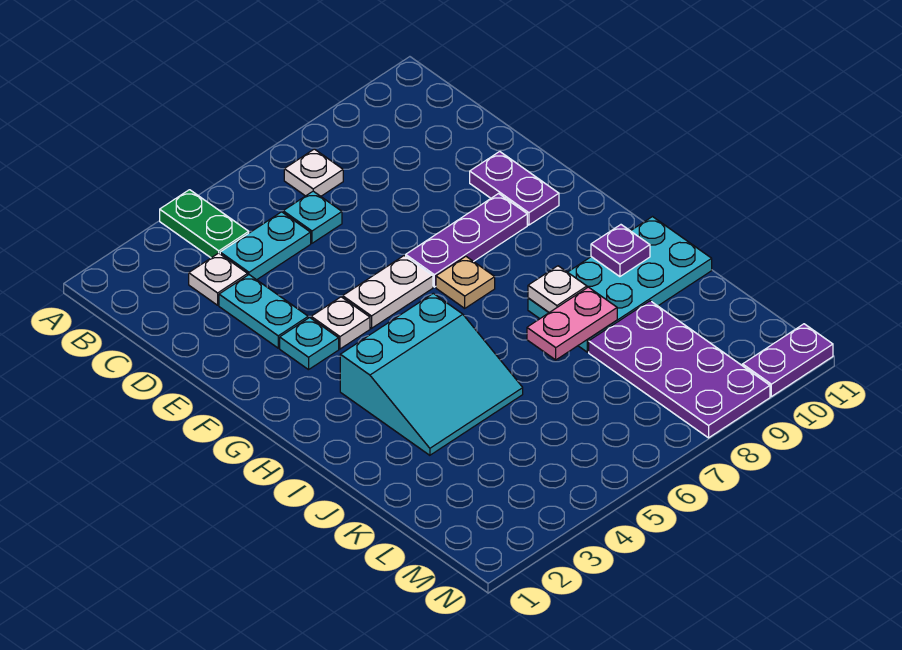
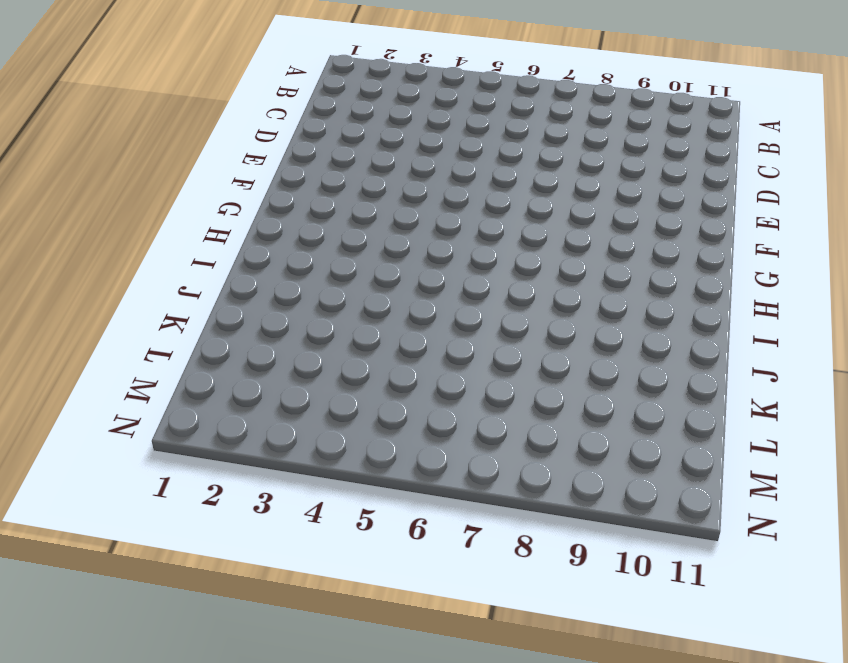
none -> green 1x2 plate [160,190,249,258]
none -> white 1x1 plate [284,149,343,196]
none -> white 1x1 plate [189,253,248,305]

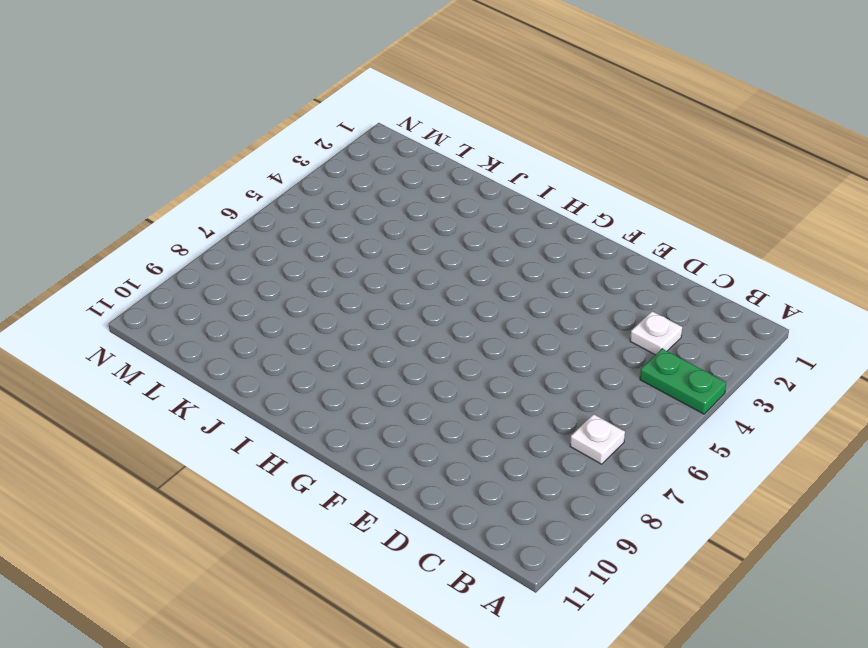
none -> cyan 1x2 plate [220,212,311,280]
none -> cyan 1x1 plate [283,191,342,243]
none -> cyan 1x2 plate [219,275,308,348]

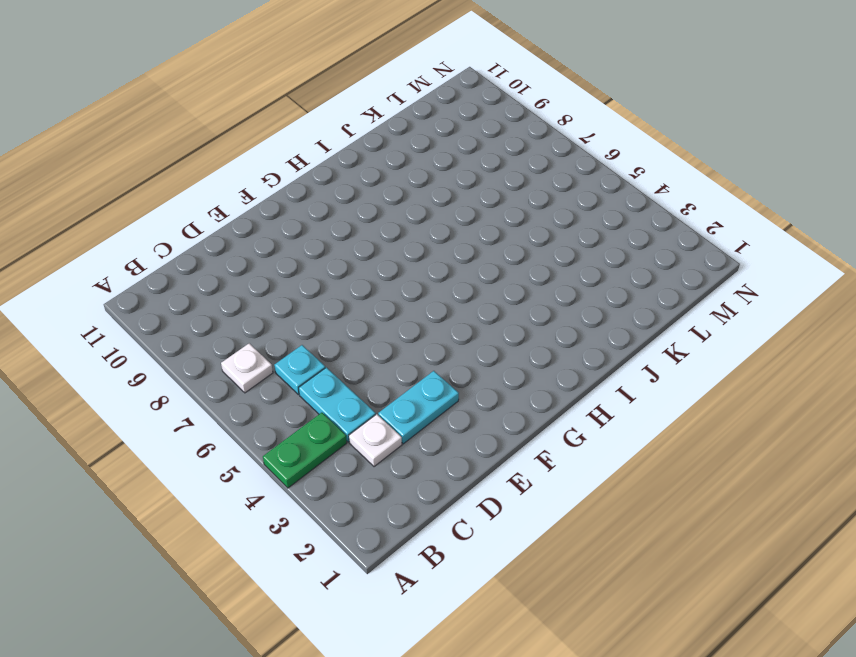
none -> purple 1x2 plate [470,152,559,225]
none -> cyan 1x1 plate [280,317,339,370]
none -> white 1x1 plate [311,297,370,349]

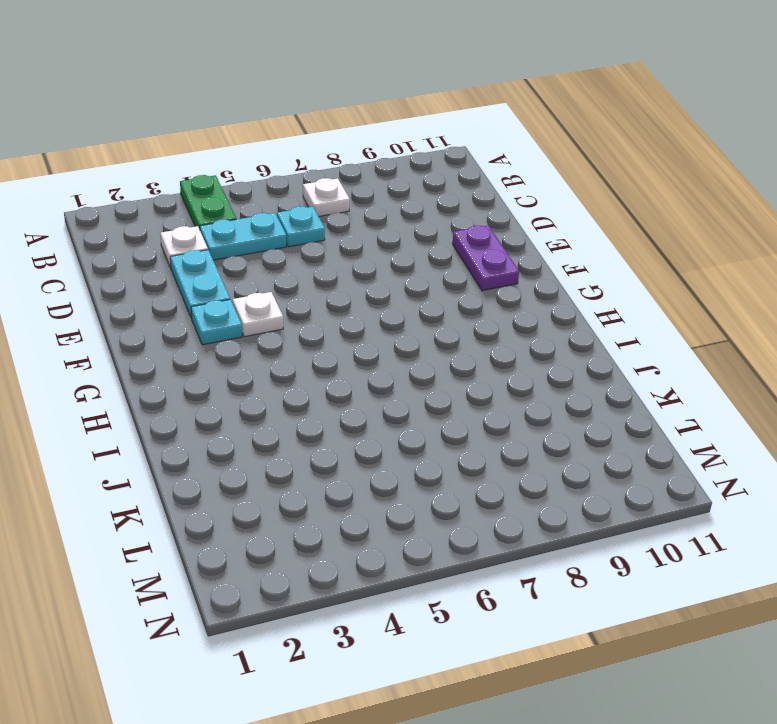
none -> white 1x2 plate [343,256,433,328]
none -> purple 1x3 plate [406,194,527,287]
none -> tan 1x1 plate [436,256,495,308]

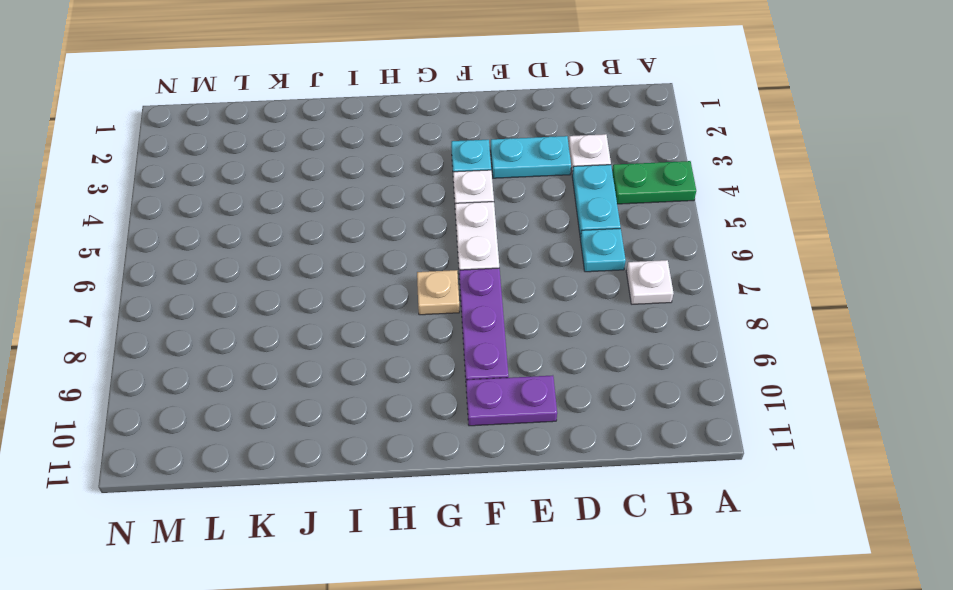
none -> cyan 3x3 slope [340,293,523,455]
none -> cyan 2x4 plate [528,217,712,352]
none -> purple 2x4 plate [589,301,770,438]

